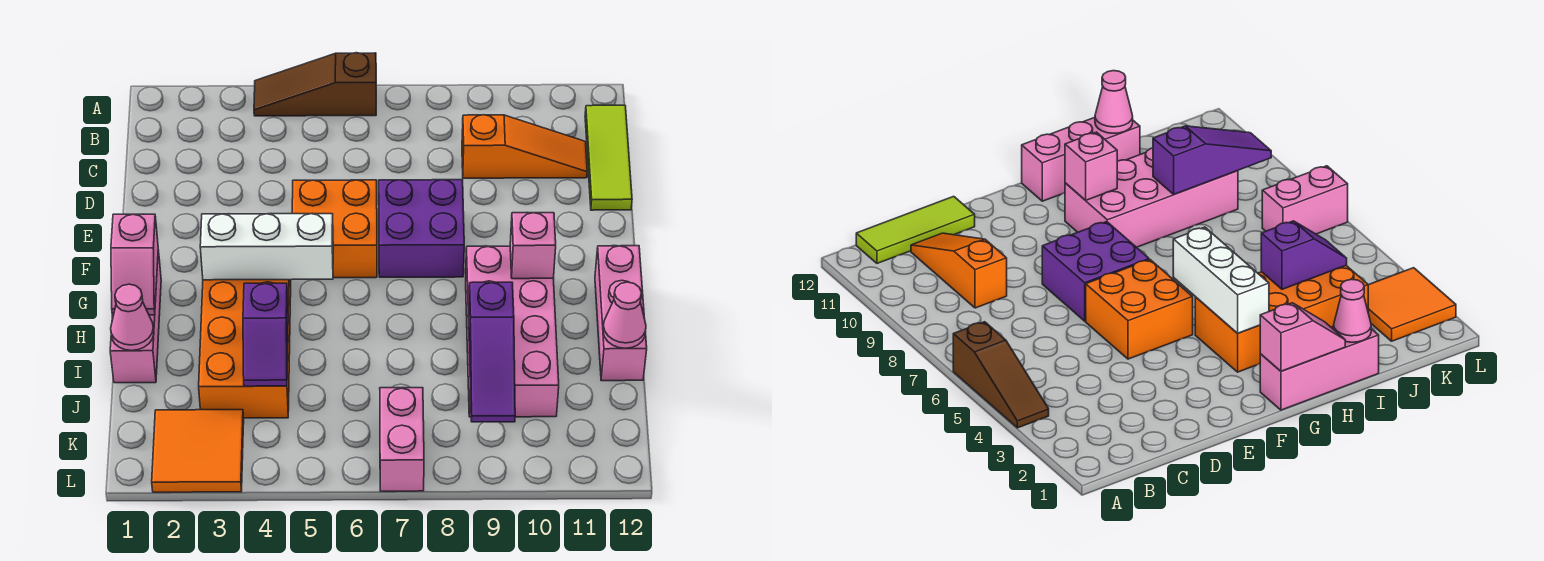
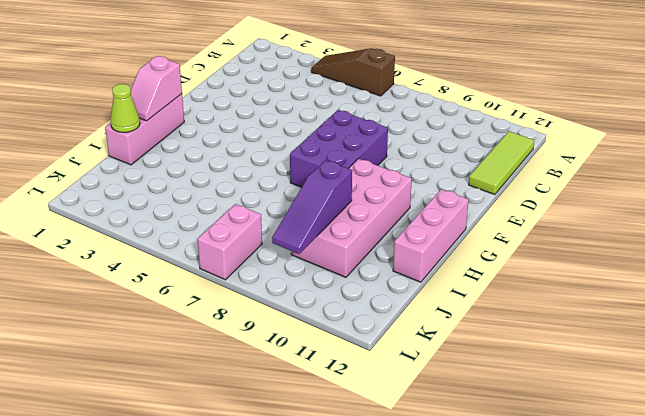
purple 2x3 brick [290,110,388,187] -> purple 2x2 brick [379,180,464,277]
lime 1x1 cone [111,84,140,133] -> pink 1x1 cone [111,284,154,351]
none -> orange 1x3 slope [462,115,587,178]
none -> orange 2x2 brick [292,180,377,278]
none -> orange 2x4 brick [199,280,291,418]

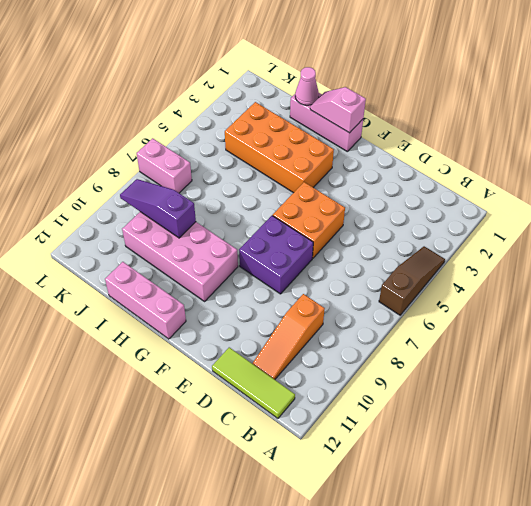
none -> orange 2x2 tile [152,410,244,492]
none -> white 1x3 brick [200,214,333,280]
none -> pink 1x1 brick [510,213,556,279]

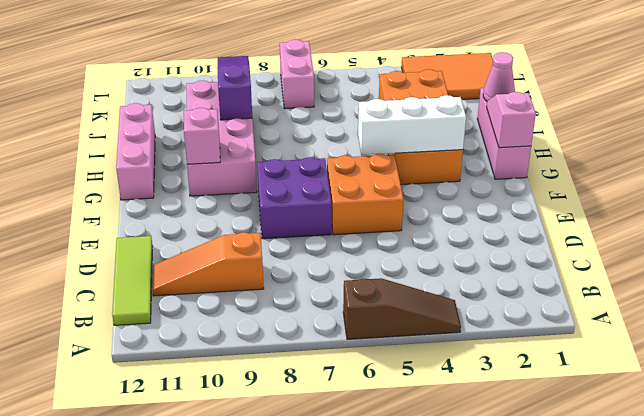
orange 2x3 tile [402,53,493,100] -> orange 2x2 tile [152,410,244,492]
none -> purple 1x2 slope [243,283,288,386]
none -> pink 1x1 cone [603,282,646,348]

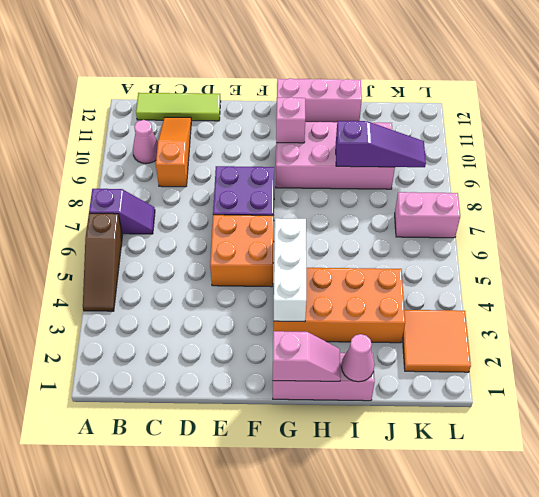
purple 1x2 slope [89,189,155,234] -> purple 1x2 slope moved to [243,283,288,386]
pink 1x1 cone [133,120,158,164] -> pink 1x1 cone moved to [603,282,646,348]

